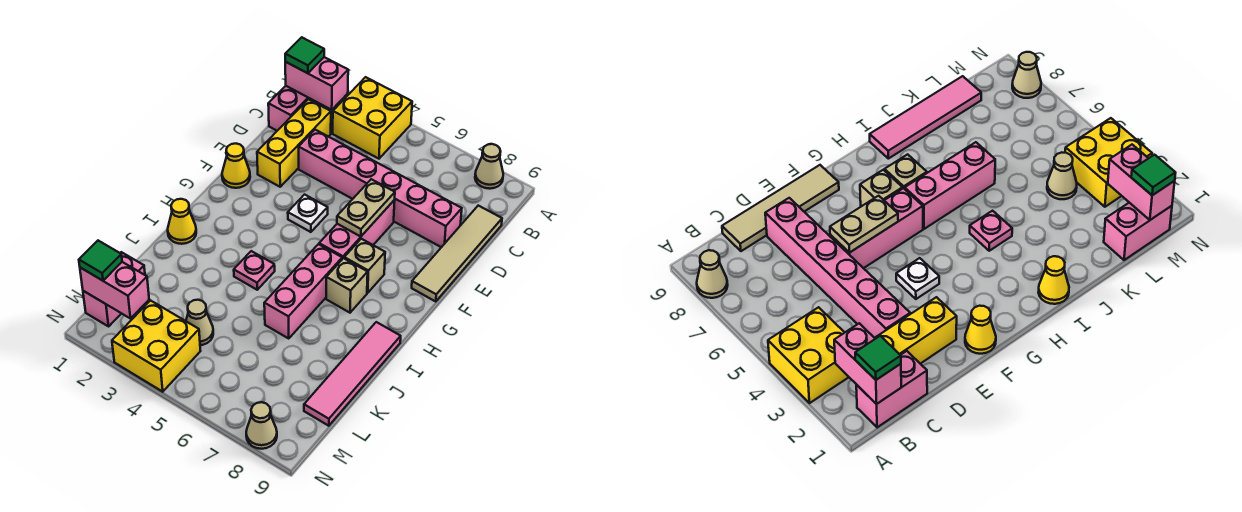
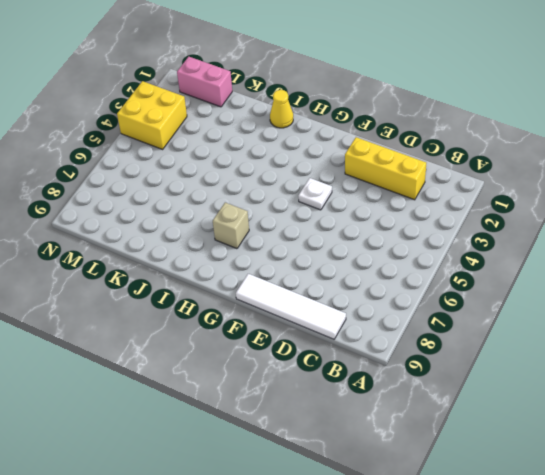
white 1x4 tile [236,274,346,339] -> tan 1x4 tile [412,206,502,302]
none -> yellow 2x2 brick [333,77,412,159]
none -> tan 1x1 cone [475,144,503,189]
none -> pink 1x2 brick [268,86,323,131]

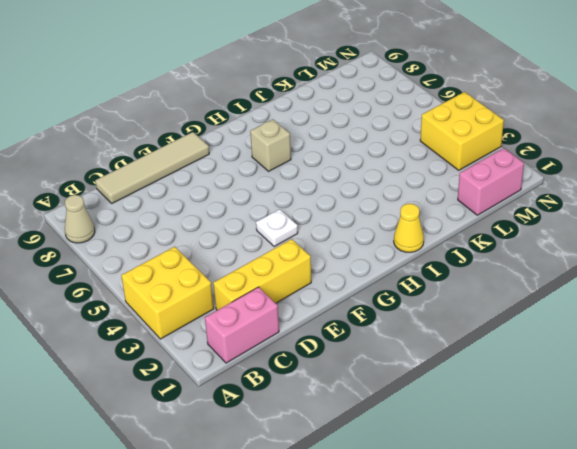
none -> pink 1x6 brick [299,130,462,247]
none -> pink 1x3 brick [319,200,395,259]
none -> yellow 1x1 cone [222,144,250,188]

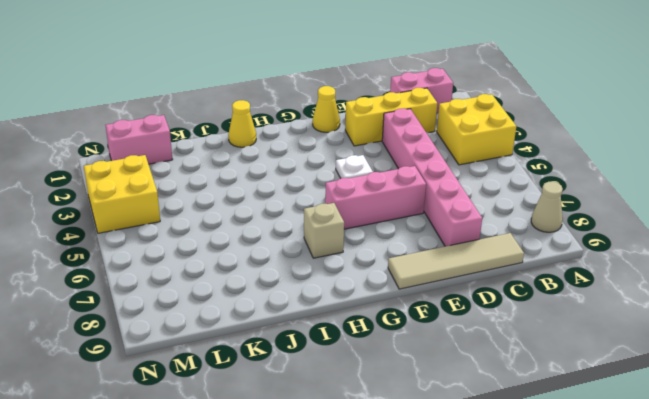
none -> tan 1x1 brick [344,239,385,293]
none -> pink 1x3 brick [264,244,342,338]
none -> pink 1x1 plate [234,251,275,290]

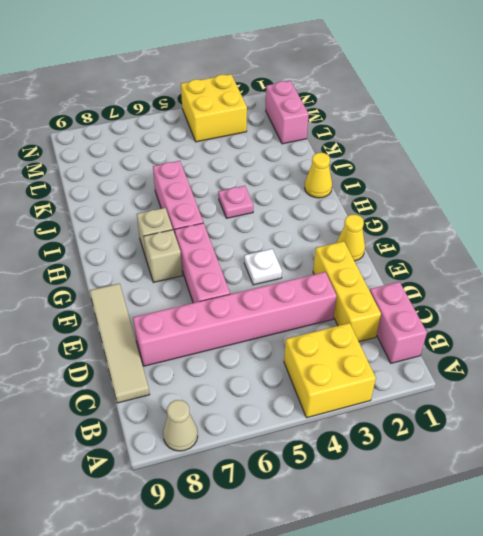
none -> pink 1x4 tile [304,322,401,426]
none -> tan 1x1 cone [186,300,213,345]
none -> tan 1x1 cone [246,402,277,449]

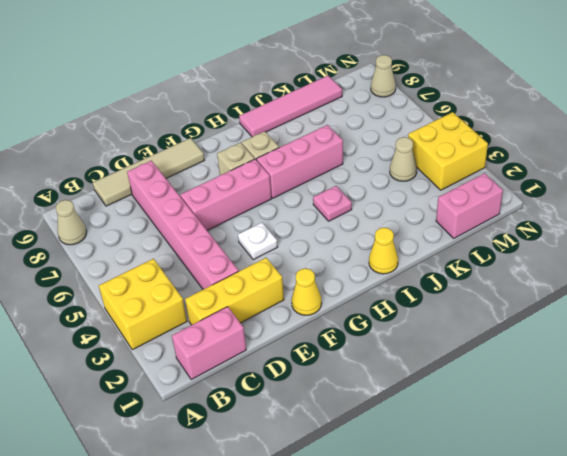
none -> pink 1x2 brick [285,57,348,110]
none -> tan 1x2 plate [337,179,395,236]
none -> pink 1x2 brick [80,262,149,319]

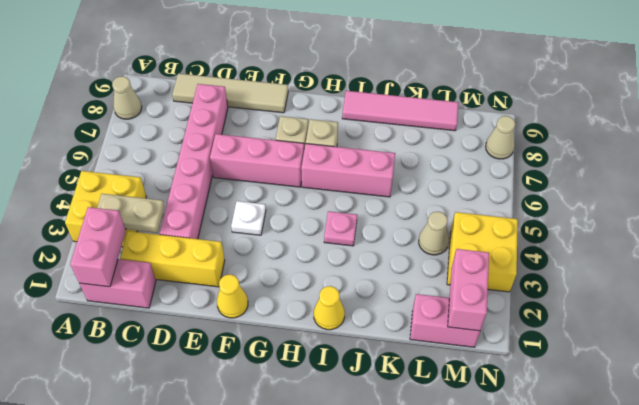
tan 1x2 plate [97,194,164,233] -> tan 1x2 plate moved to [337,179,395,236]
none -> green 1x1 tile [285,37,324,73]
none -> green 1x1 tile [79,241,122,281]

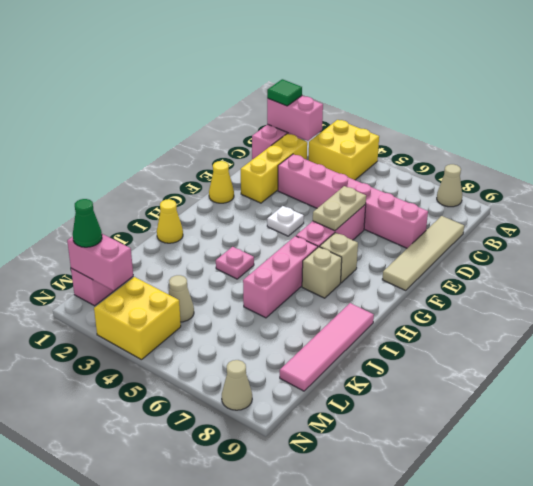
green 1x1 cone [73,199,102,247] -> green 1x1 tile [79,241,122,281]

